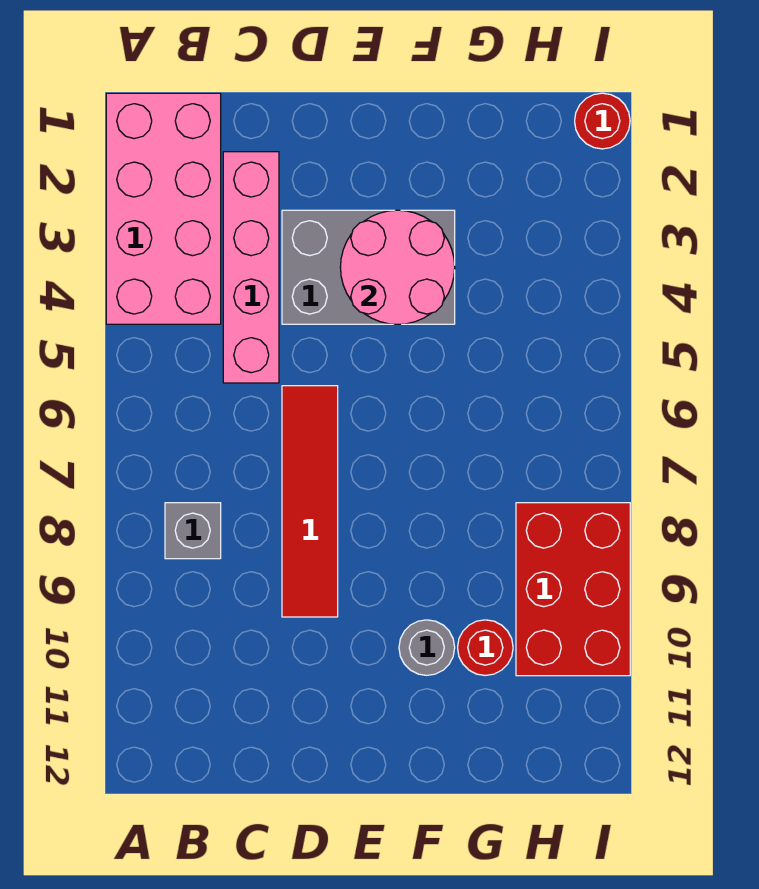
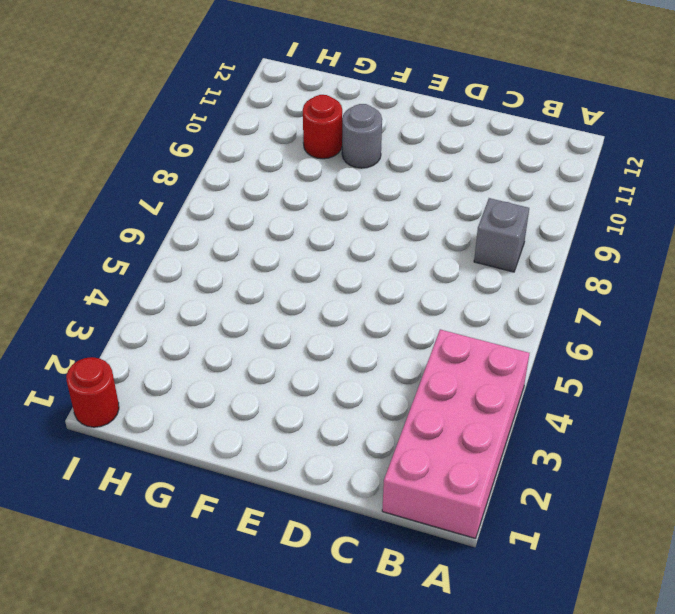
none -> pink 1x4 brick [223,152,279,383]
none -> grey 2x3 brick [282,210,455,324]

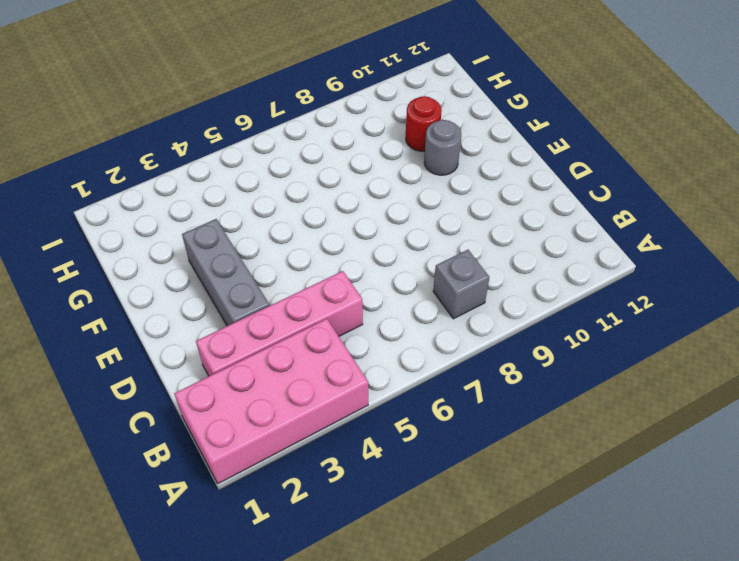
grey 1x3 brick [182,219,270,326] -> grey 2x3 brick [282,210,455,324]
none -> red 1x4 tile [282,386,338,617]
none -> red 2x3 brick [516,503,630,676]

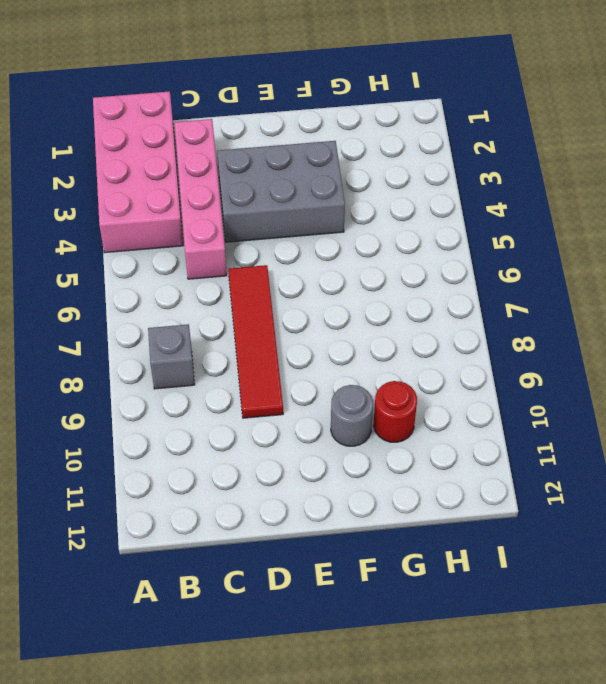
none -> red 2x3 brick [516,503,630,676]
none -> red 1x1 round brick [575,93,630,149]

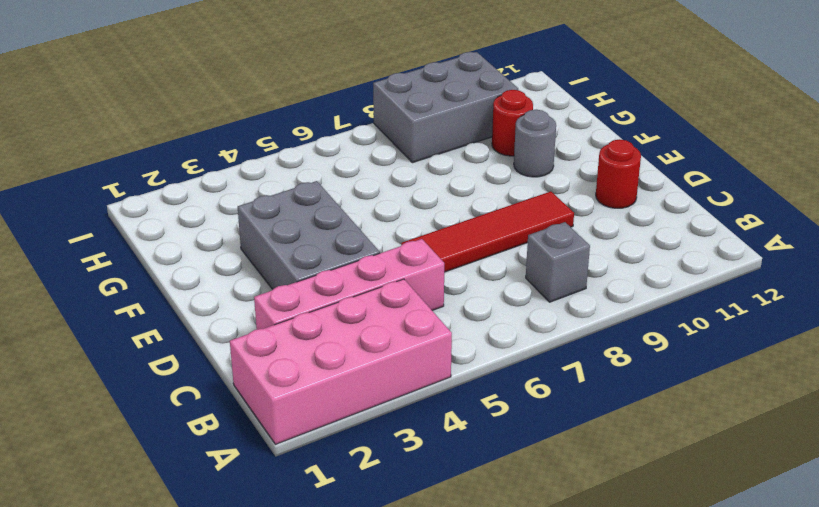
red 1x1 round brick [596,139,641,208] -> red 1x1 round brick moved to [575,93,630,149]
grey 2x3 brick [373,52,518,163] -> red 2x3 brick [516,503,630,676]
none -> pink 2x2 round brick [340,210,455,324]

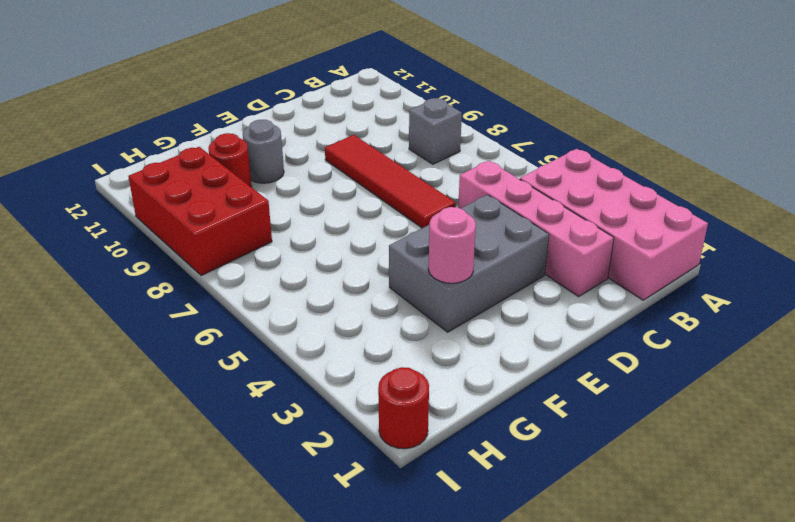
pink 1x1 round brick [428,207,476,283] -> pink 2x2 round brick [340,210,455,324]

